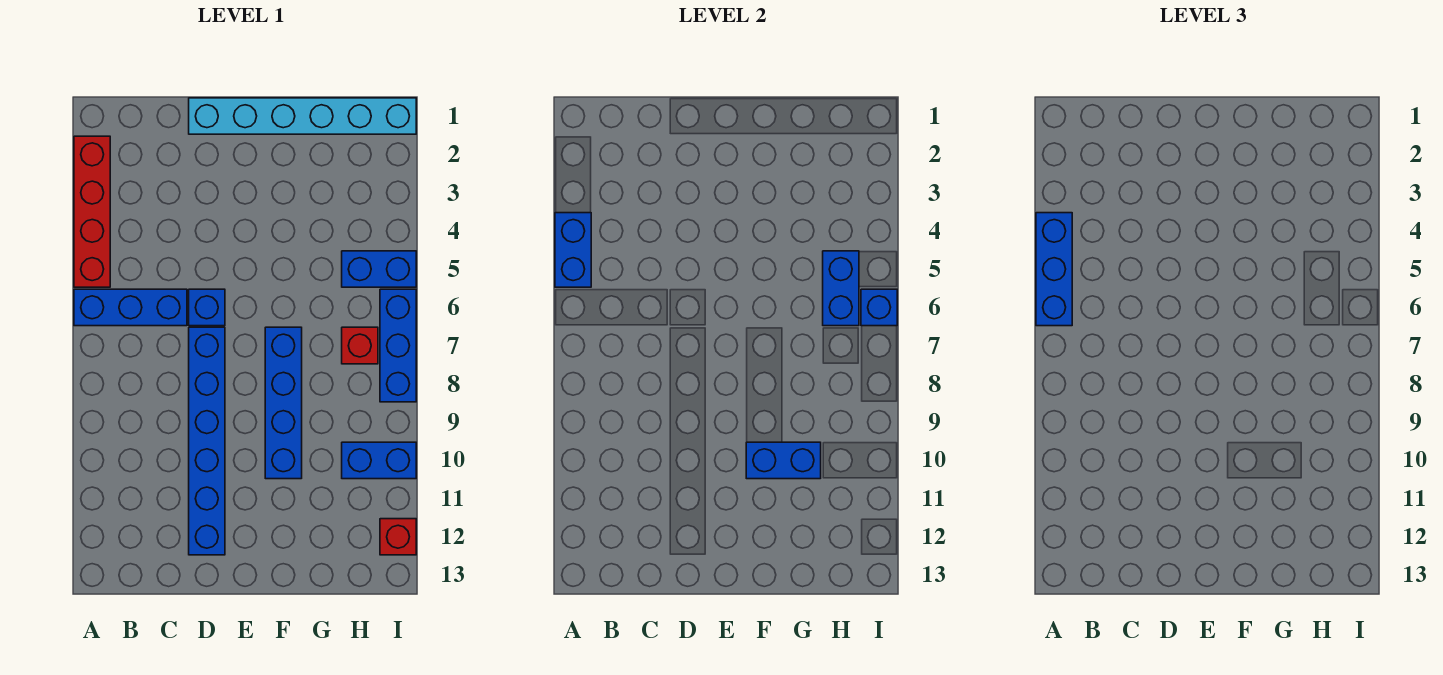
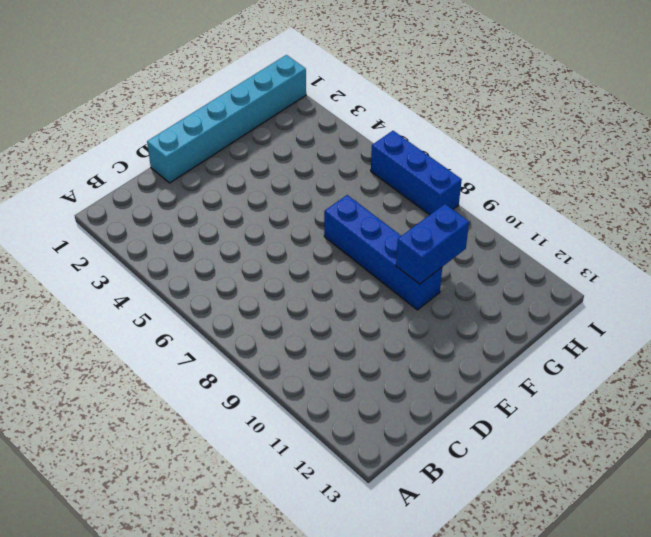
none -> red 1x4 brick [74,136,110,287]
none -> blue 1x3 brick [74,289,187,326]
none -> blue 1x1 brick [189,289,225,326]

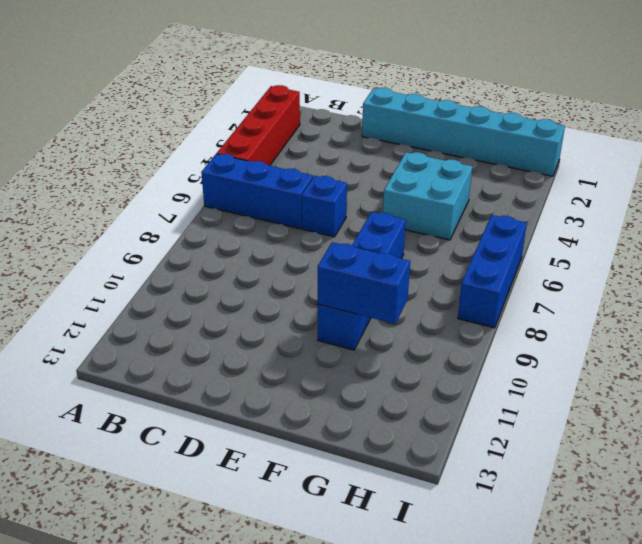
cyan 2x2 brick [383,152,472,240] -> none
none -> blue 1x6 brick [189,327,225,555]
none -> blue 1x2 brick [342,251,416,287]
none -> red 1x1 brick [342,327,378,364]

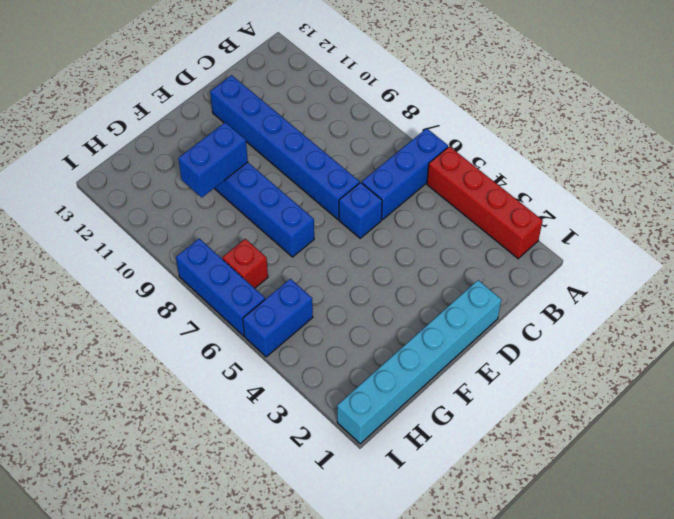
none -> blue 1x2 brick [342,442,416,479]
none -> red 1x1 brick [380,519,416,555]
none -> blue 1x2 brick [555,213,591,287]

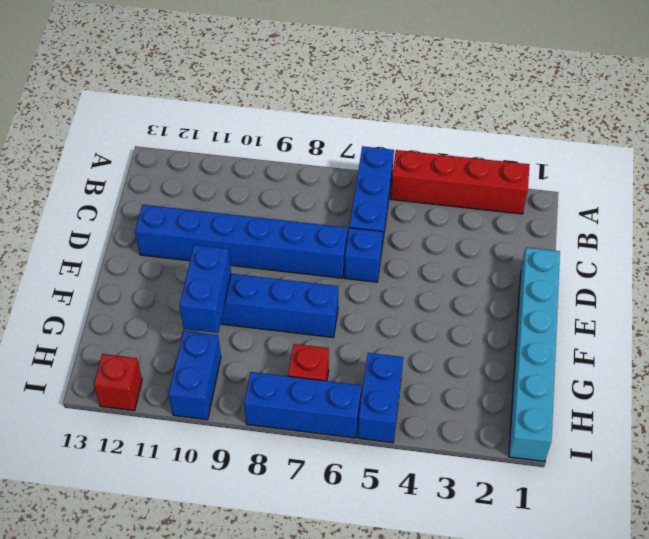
none -> blue 1x2 brick [555,213,591,287]
none -> blue 1x2 brick [823,251,859,326]
none -> blue 1x1 brick [861,289,897,326]

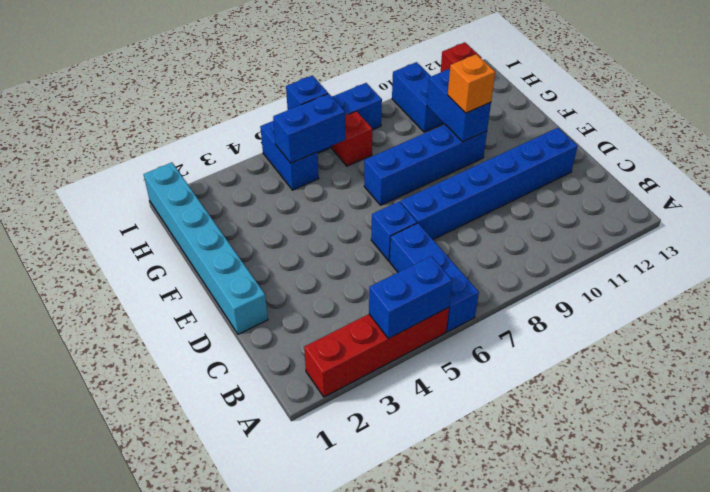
orange 1x1 brick [448,54,495,113] -> none
none -> blue 1x3 brick [1036,213,1072,326]

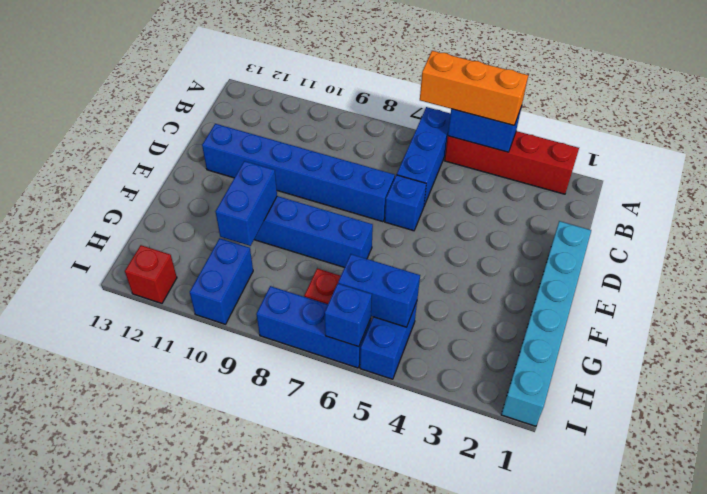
orange 1x3 brick [420,51,528,125] -> blue 1x3 brick [1036,213,1072,326]

